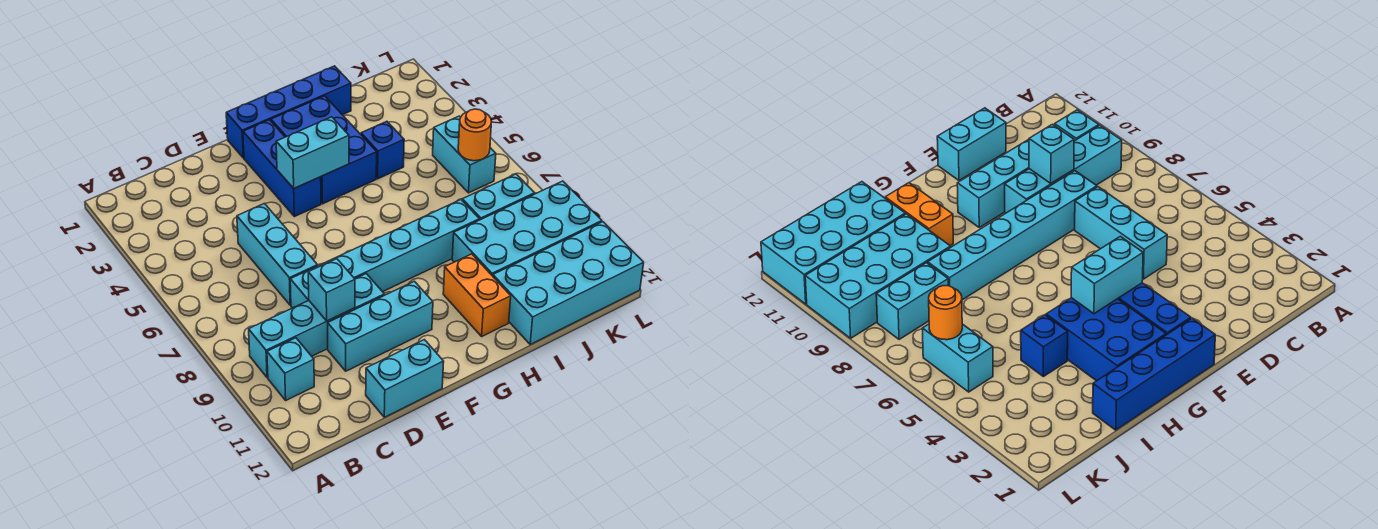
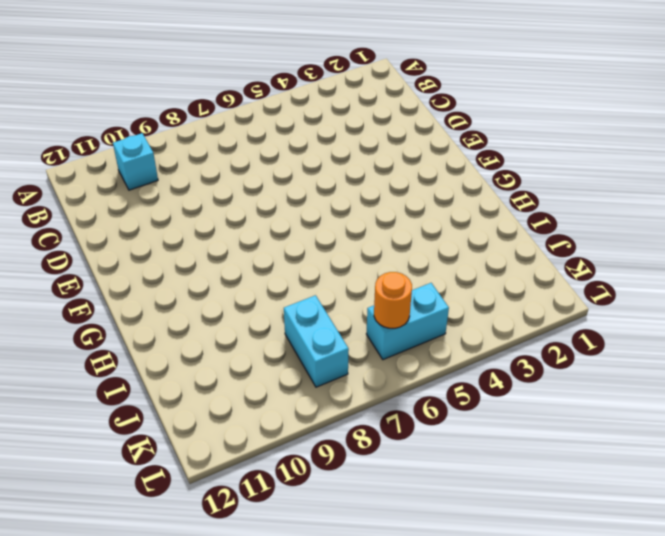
none -> cyan 1x4 brick [249,274,384,378]
none -> cyan 1x3 brick [237,204,318,305]
none -> cyan 1x6 brick [290,200,479,308]

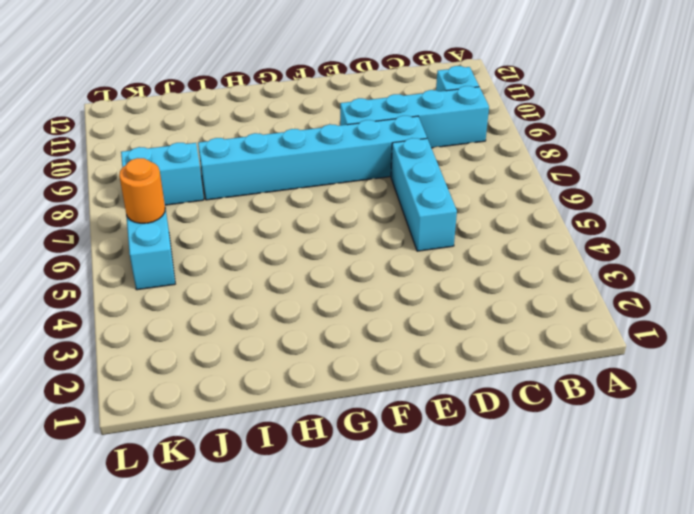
none -> cyan 1x3 brick [328,281,433,371]
none -> cyan 1x2 brick [366,340,444,417]
none -> blue 1x4 brick [226,66,351,158]

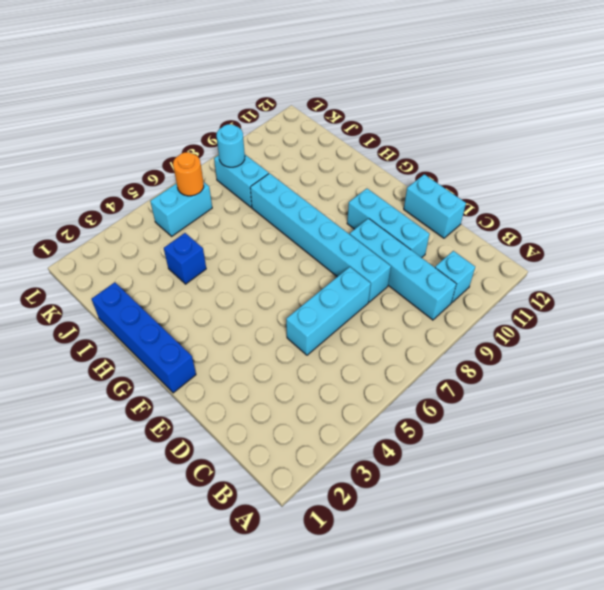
cyan 1x1 round brick [216,124,245,167] -> none
none -> blue 1x3 brick [243,120,321,217]
none -> blue 2x3 brick [271,96,377,204]
none -> orange 1x2 brick [443,254,511,336]

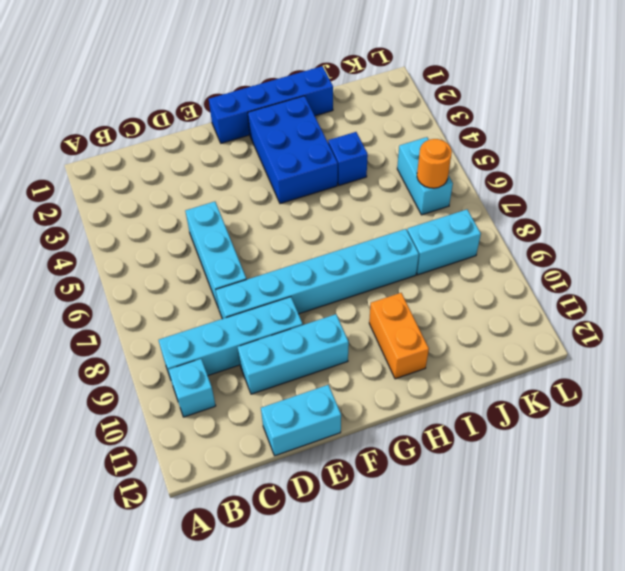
none -> blue 1x3 brick [243,120,321,217]
none -> cyan 2x4 brick [452,181,602,276]
none -> cyan 2x4 brick [493,222,644,344]

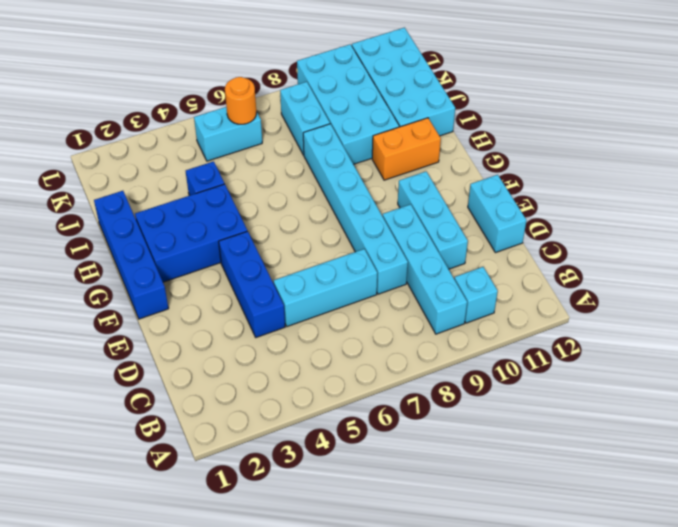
blue 1x3 brick [219,231,285,337] -> blue 1x3 brick turned to [243,120,321,217]
none -> cyan 1x1 brick [308,259,355,321]
none -> cyan 1x2 brick [276,117,349,188]

